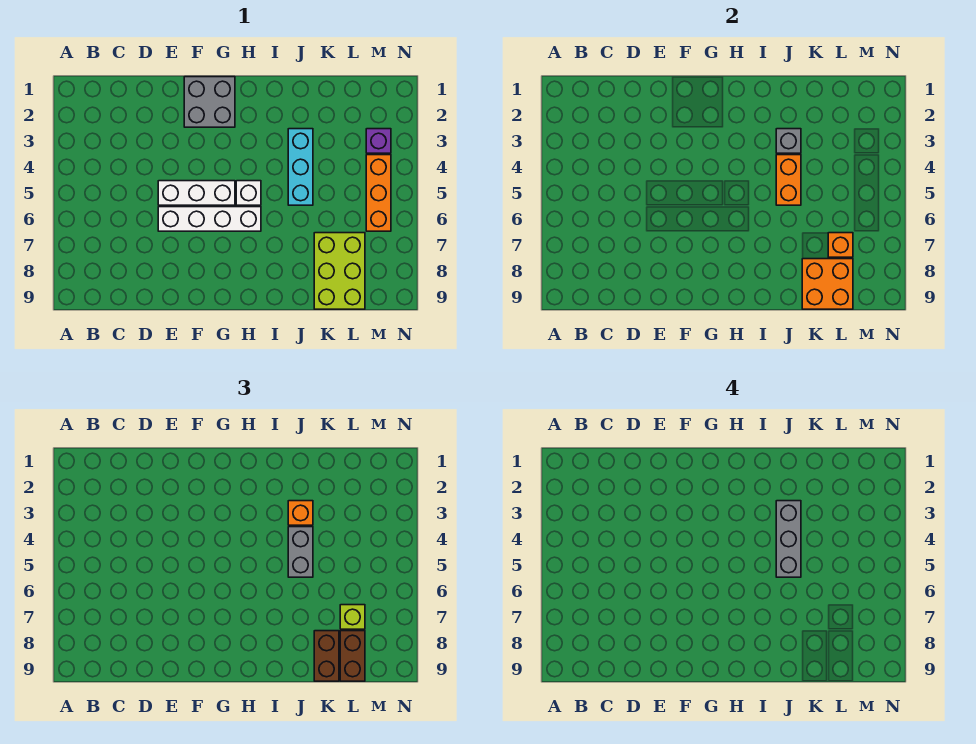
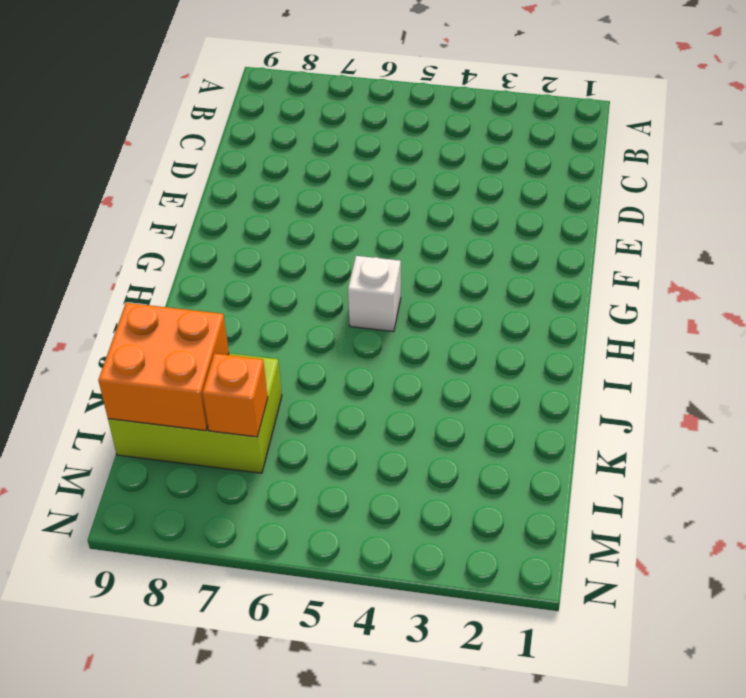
none -> white 1x3 brick [158,181,235,205]
none -> white 1x4 brick [158,207,261,231]
none -> grey 2x2 brick [184,77,235,127]

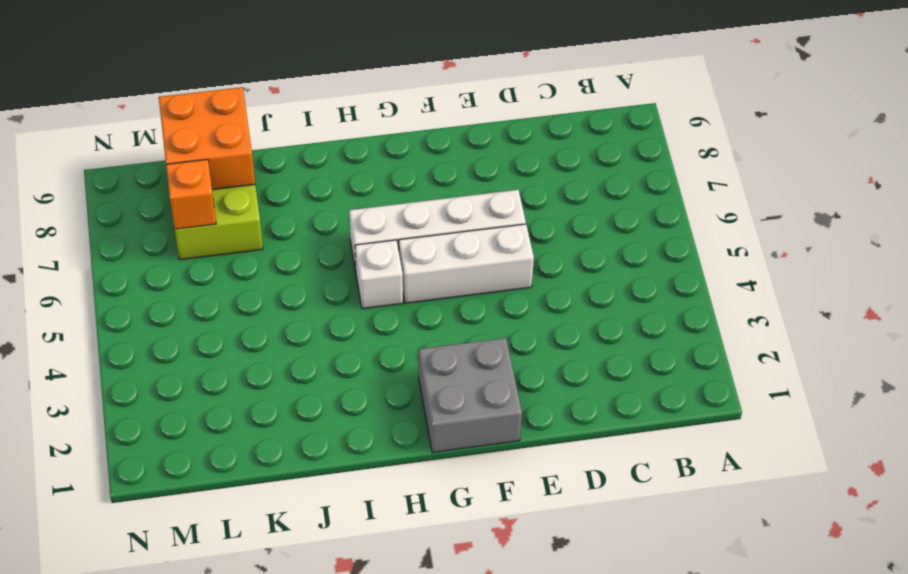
none -> cyan 1x3 brick [288,129,313,205]
none -> purple 1x1 brick [366,129,391,153]
none -> orange 1x3 brick [366,155,391,231]

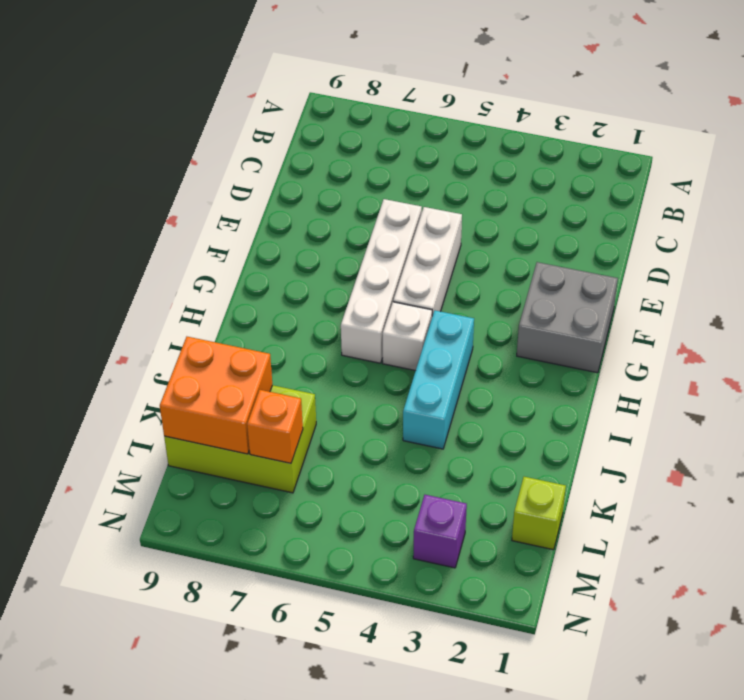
cyan 1x3 brick [403,311,474,449] -> cyan 1x3 brick turned to [288,129,313,205]
lime 1x1 brick [512,477,566,550] -> lime 1x1 brick moved to [340,605,365,629]
none -> orange 1x3 brick [366,155,391,231]
none -> grey 1x1 brick [776,129,801,153]
none -> orange 1x2 brick [776,155,801,205]

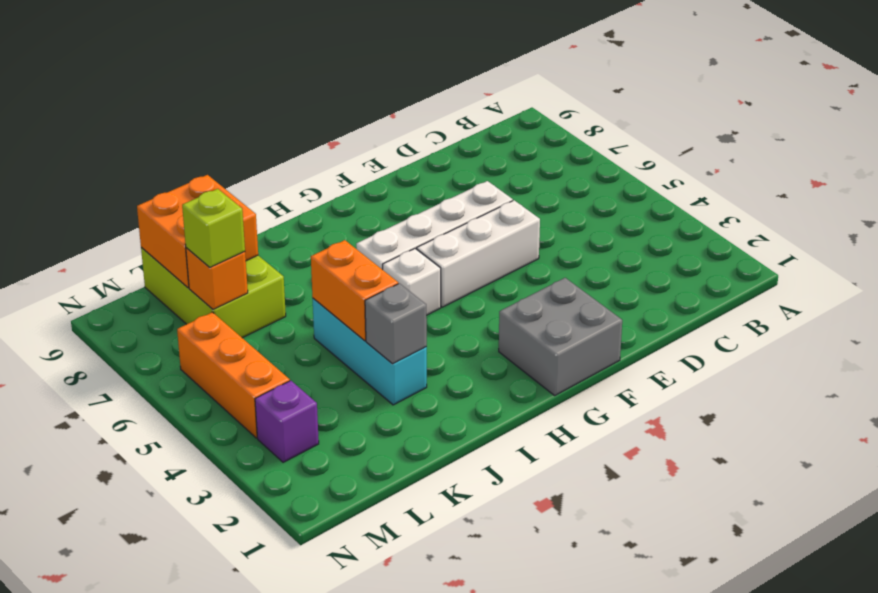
none -> orange 1x1 brick [288,501,313,525]
none -> grey 1x2 brick [288,527,313,577]
none -> brown 1x2 brick [314,631,339,681]

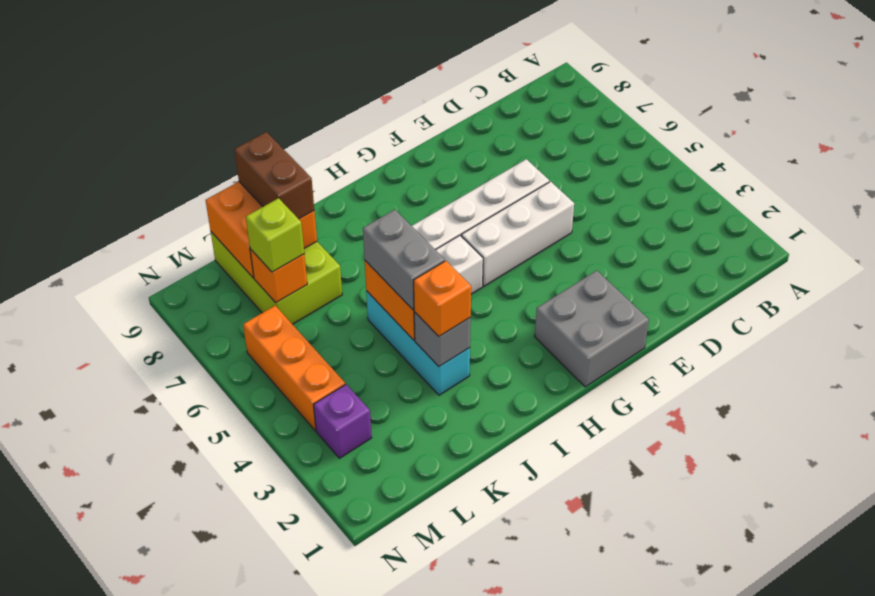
none -> brown 1x2 brick [340,631,365,681]
none -> grey 1x3 brick [776,501,801,577]

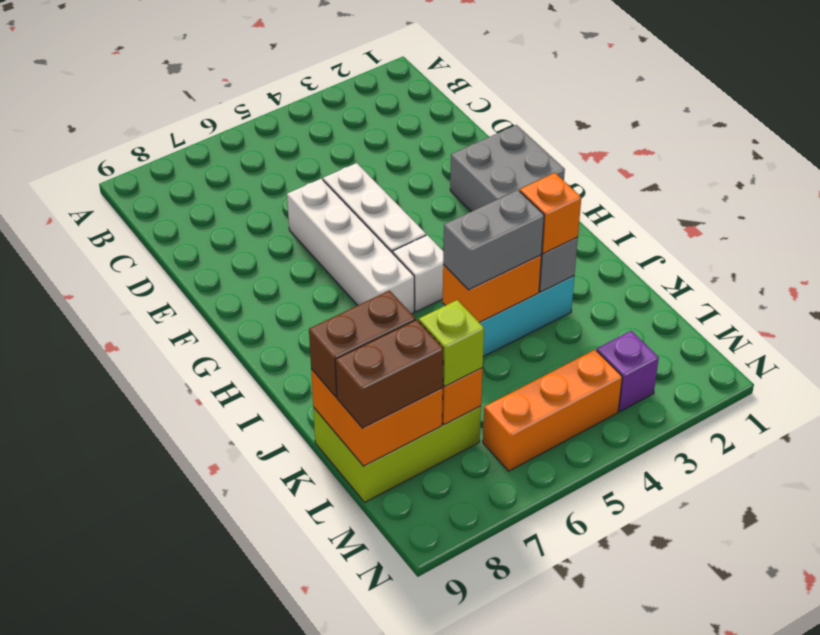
none -> grey 1x3 brick [776,501,801,577]

